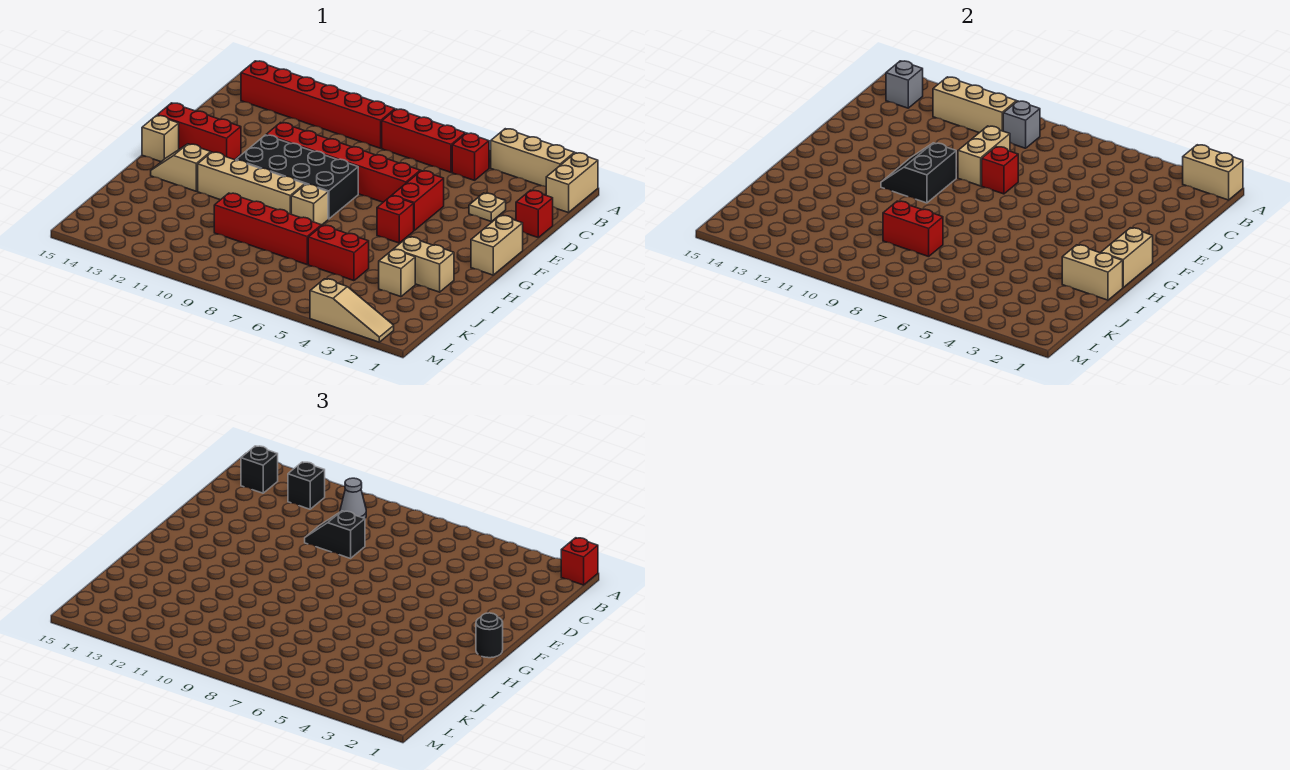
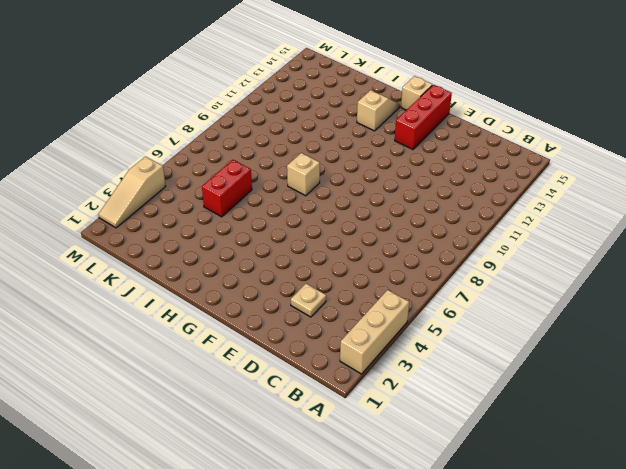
none -> tan 1x2 brick [546,153,598,213]
none -> red 1x1 brick [452,133,489,180]
none -> red 1x3 brick [382,109,465,172]
none -> red 1x6 brick [241,61,395,148]

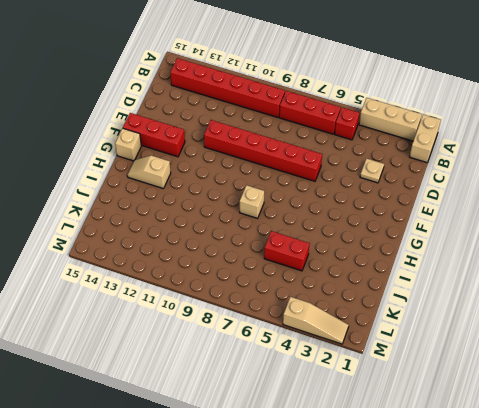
none -> red 1x1 brick [516,190,553,237]
none -> red 1x2 brick [392,171,444,230]
none -> tan 1x2 brick [471,215,523,275]
none -> black 2x4 brick [236,135,358,219]

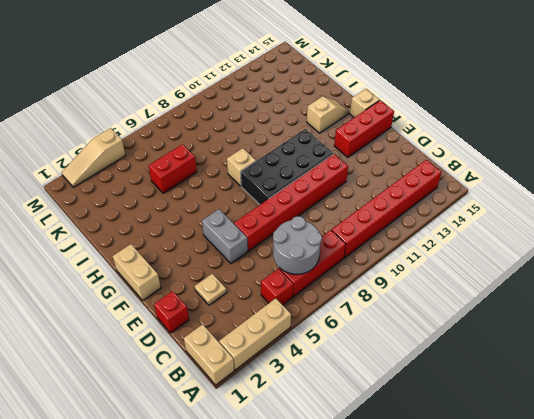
grey 2x2 round brick [273,216,322,274] -> none
grey 1x2 brick [202,209,248,263] -> red 1x2 brick [392,171,444,230]
none -> red 1x1 brick [377,196,414,243]
none -> tan 1x4 brick [198,152,305,214]
none -> tan 1x2 brick [394,237,454,292]
none -> tan 1x1 brick [379,249,415,297]

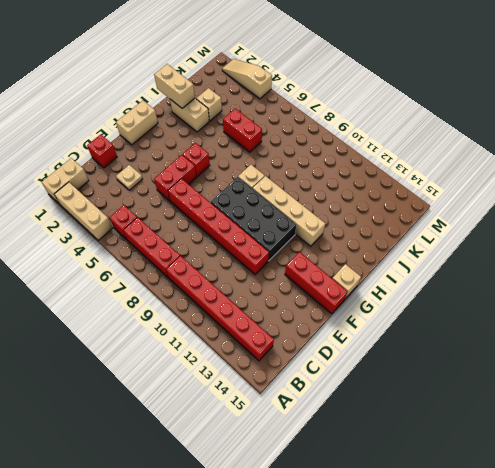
none -> tan 1x2 slope [151,144,211,191]
none -> red 1x4 brick [214,193,322,264]
none -> tan 1x2 brick [1183,145,1243,200]
none -> grey 1x1 brick [1003,101,1040,148]

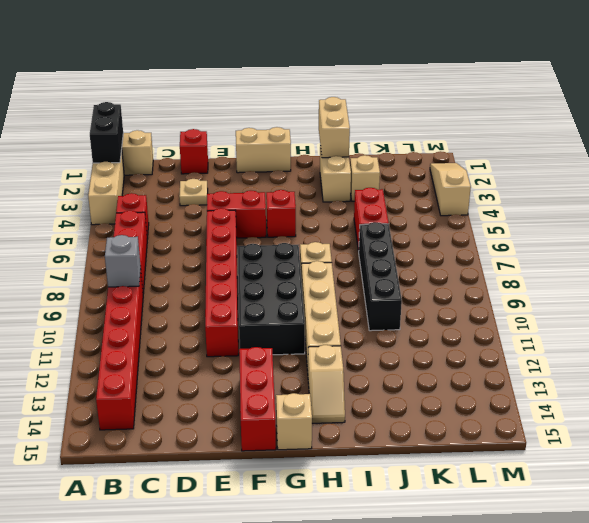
black 1x2 brick [90,102,123,163] -> tan 1x2 brick [1183,145,1243,200]
black 1x4 brick [359,222,402,331] -> red 1x4 brick [214,193,322,264]
none -> tan 1x3 brick [933,77,1017,133]
none -> grey 1x1 brick [886,61,923,108]
none -> tan 1x2 brick [958,126,1010,186]
none -> red 1x1 brick [982,147,1018,194]

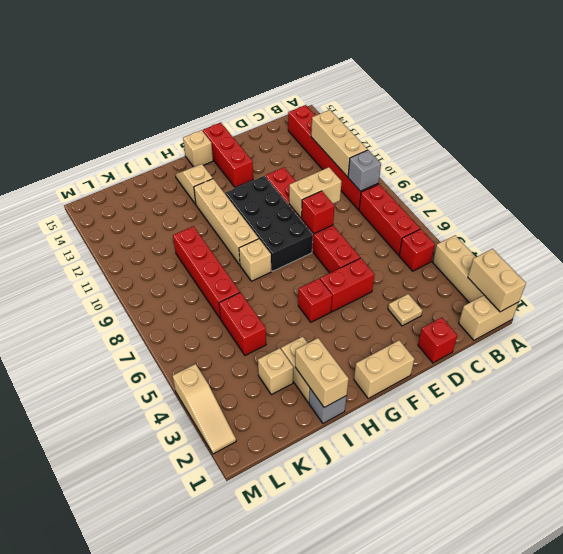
grey 1x1 brick [309,389,346,423] -> grey 1x1 brick moved to [886,61,923,108]
none -> black 2x2 slope [881,143,956,203]
none -> tan 1x2 brick [1101,228,1153,287]
none -> red 1x2 brick [883,201,943,257]
none -> red 1x1 brick [561,538,598,585]

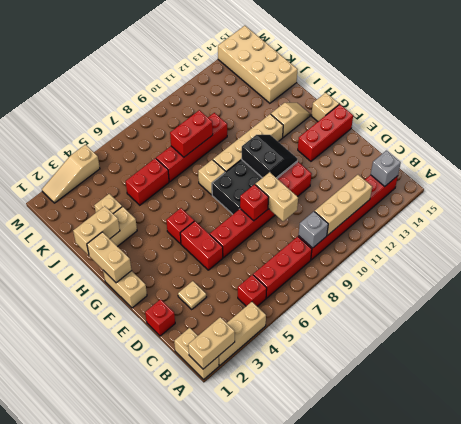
tan 2x4 brick [218,26,298,103] -> none
none -> red 1x1 brick [561,538,598,585]
none -> grey 1x1 cone [340,478,366,518]
none -> black 1x1 brick [288,462,325,509]
none -> black 1x1 brick [241,446,278,493]

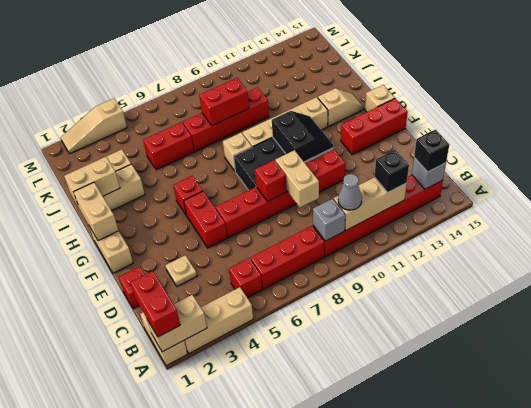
red 1x2 brick [130,271,180,337] -> red 1x1 brick [561,538,598,585]
none -> black 1x2 slope [305,511,365,558]
none -> black 1x1 round brick [476,613,503,658]

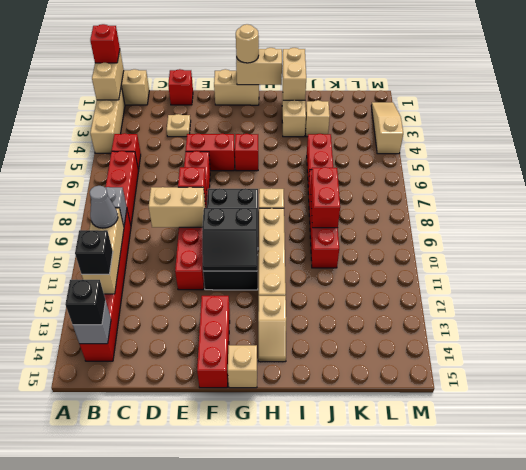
tan 1x1 round brick [236,24,259,63] -> black 1x1 round brick [476,613,503,658]
none -> black 1x2 slope [305,511,365,558]

